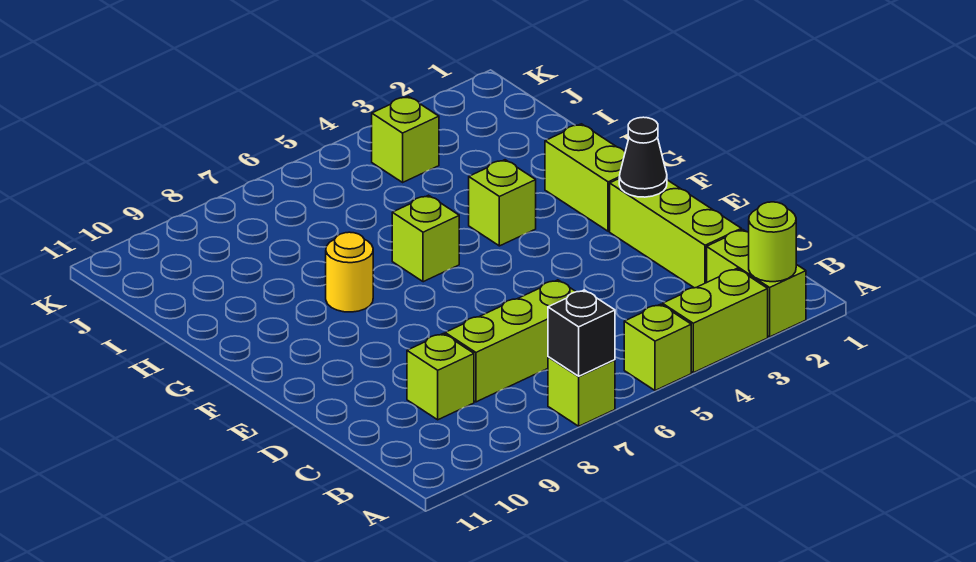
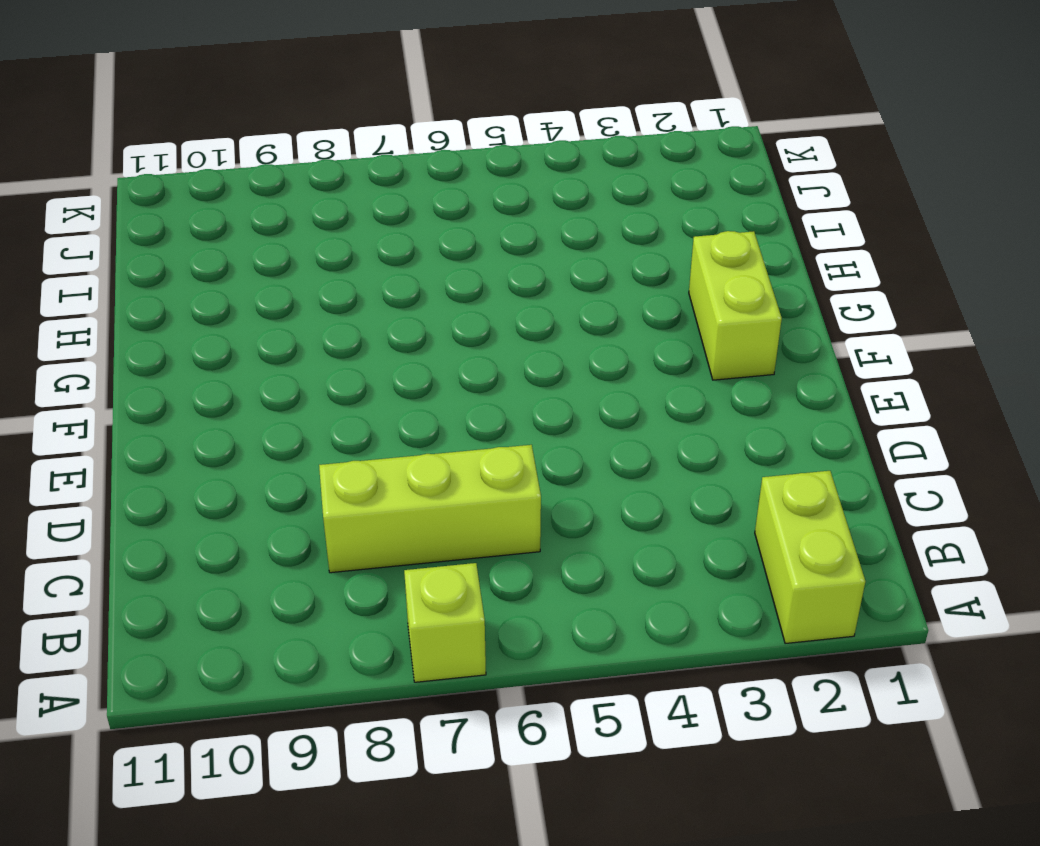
none -> lime 1x2 brick [663,269,768,373]
none -> lime 1x1 brick [624,304,691,391]
none -> lime 1x3 brick [610,179,741,288]

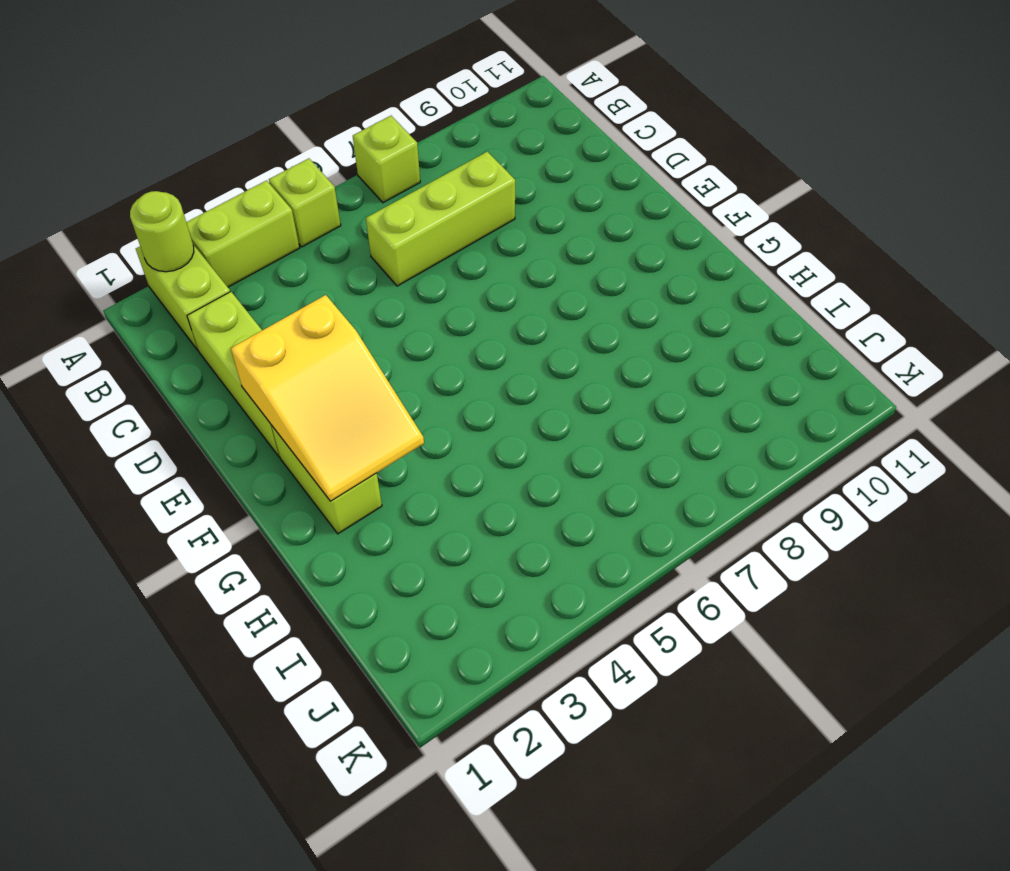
yellow 2x3 slope [231,295,424,501] -> black 1x1 cone [619,117,667,197]
none -> lime 1x1 brick [407,333,474,420]
none -> lime 1x1 brick [469,160,536,246]
none -> lime 1x1 brick [392,195,459,282]

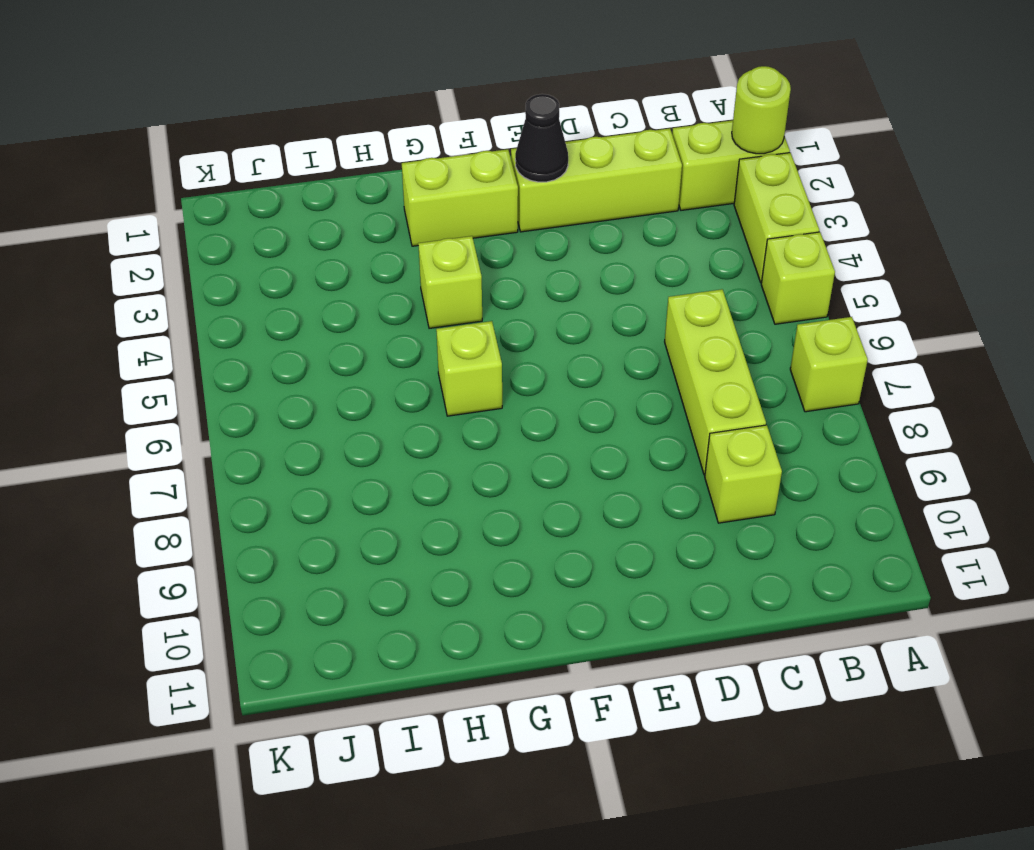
none -> yellow 1x1 round brick [326,232,373,312]
none -> lime 1x1 brick [372,96,439,182]
none -> black 1x1 brick [548,290,615,376]

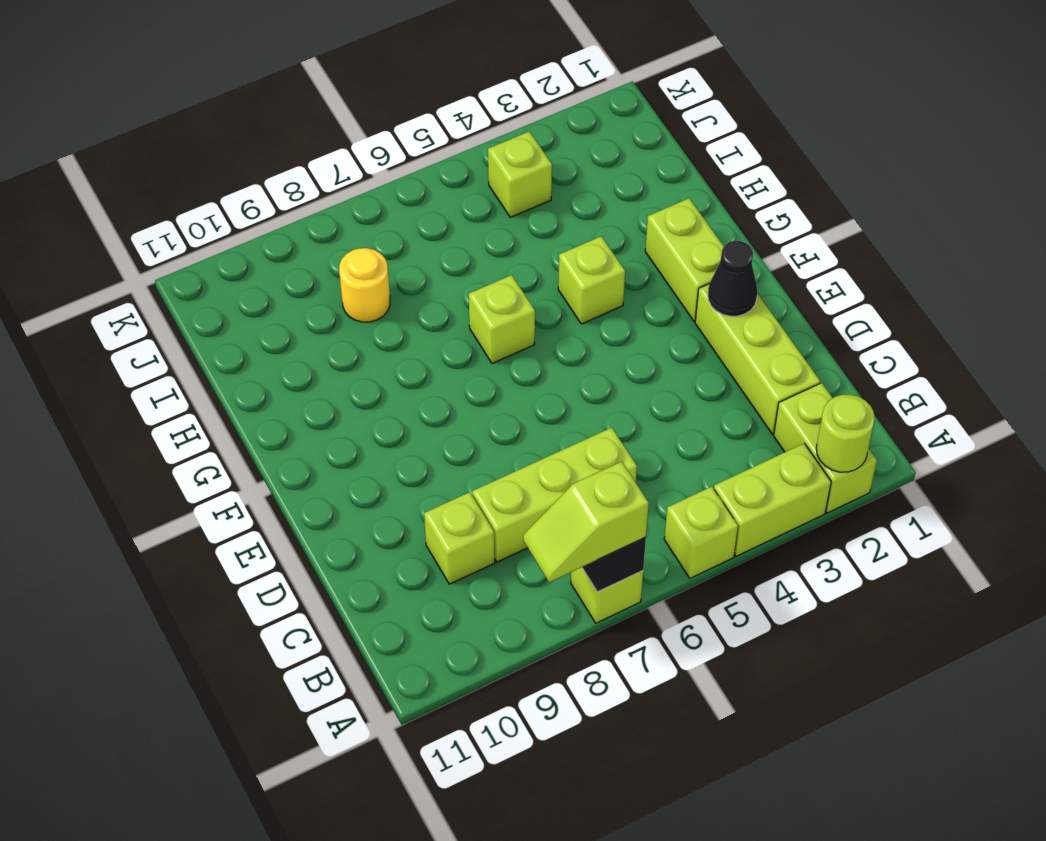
lime 1x2 slope [523,461,649,582] -> none
yellow 1x1 round brick [339,248,390,322] -> yellow 1x1 round brick moved to [326,232,373,312]

